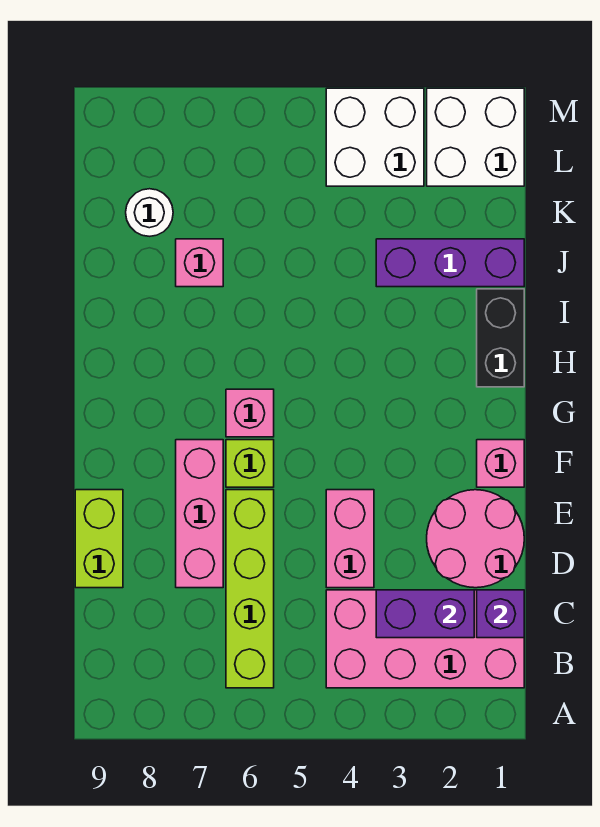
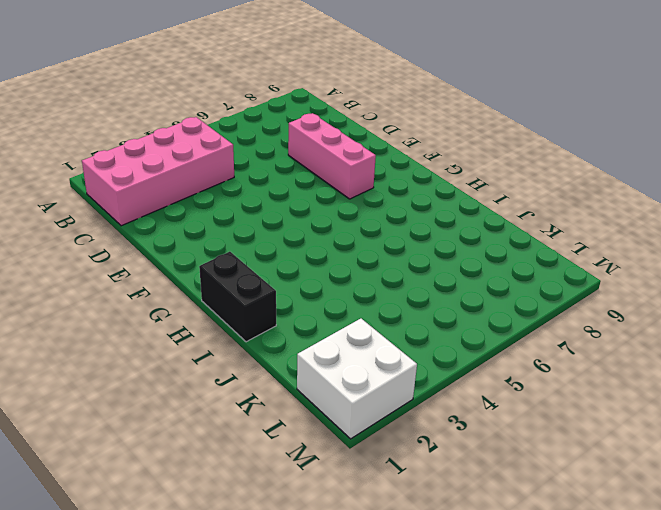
none -> lime 1x4 brick [226,490,274,688]
none -> pink 2x2 round brick [427,490,524,588]
none -> pink 1x2 brick [326,490,374,588]

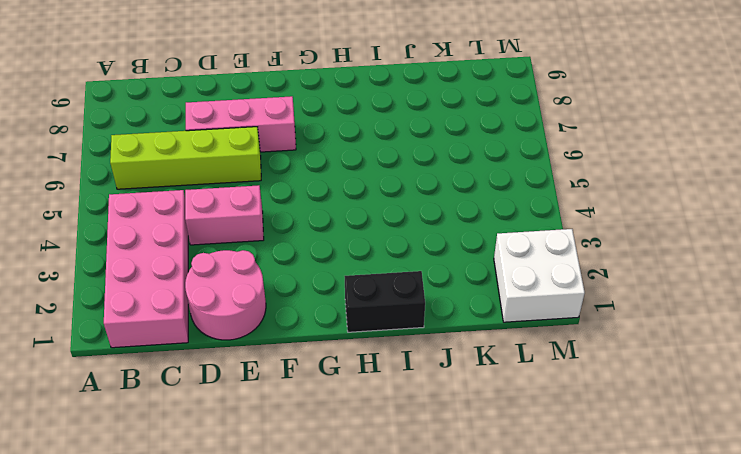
none -> lime 1x2 brick [75,490,123,588]
none -> pink 1x1 brick [477,440,524,487]
none -> lime 1x1 brick [226,440,274,487]

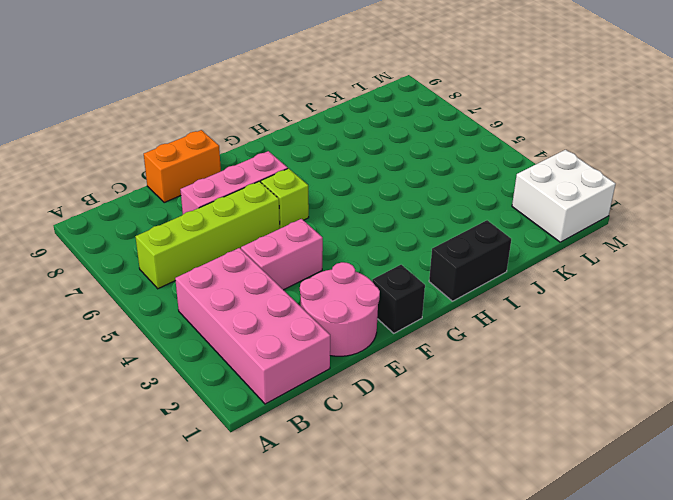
orange 1x2 brick [144,130,221,203] -> lime 1x2 brick [75,490,123,588]
black 1x1 brick [372,265,425,333] -> pink 1x1 brick [477,440,524,487]
none -> pink 1x1 brick [226,389,274,437]
none -> purple 1x3 brick [376,239,524,287]
none -> pink 1x1 brick [176,239,223,287]

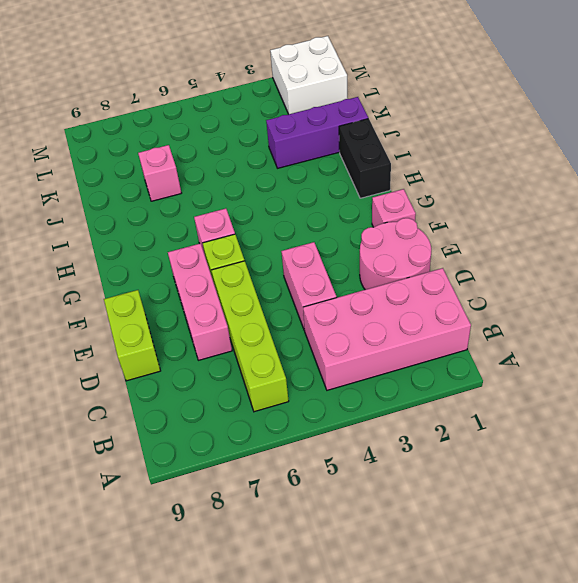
none -> white 1x1 round brick [126,189,173,236]
none -> white 2x2 brick [326,88,424,186]
none -> purple 1x1 brick [477,590,524,638]

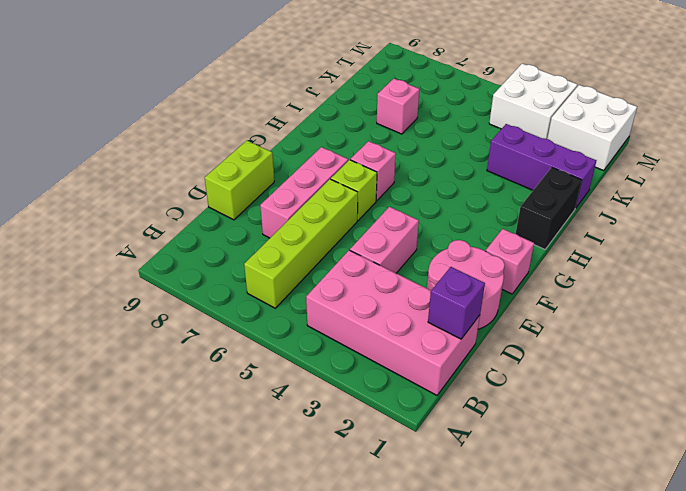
none -> white 1x1 round brick [126,189,173,236]
none -> purple 1x2 brick [376,590,474,638]

